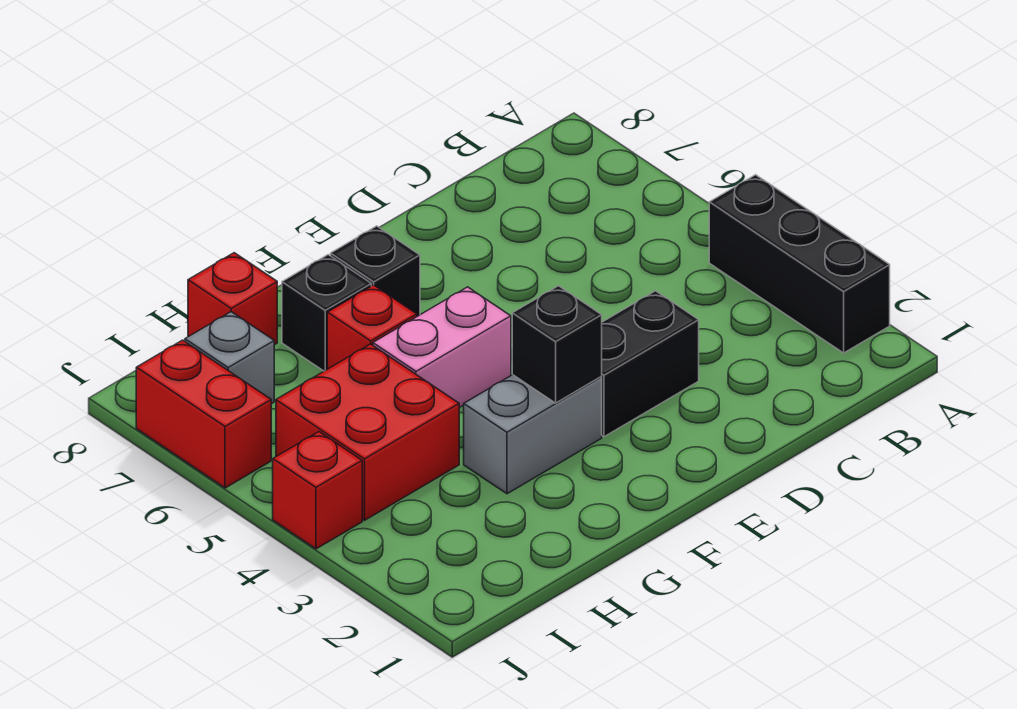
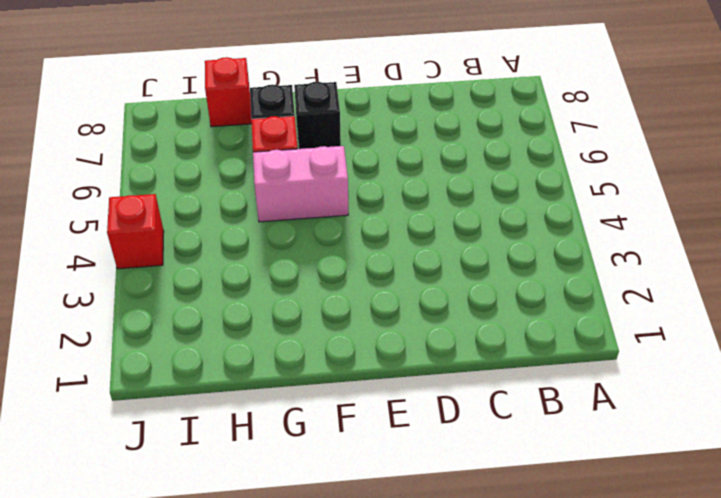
none -> black 1x3 brick [709,175,890,353]
none -> black 1x2 brick [601,291,699,437]
none -> grey 1x2 brick [464,375,602,494]

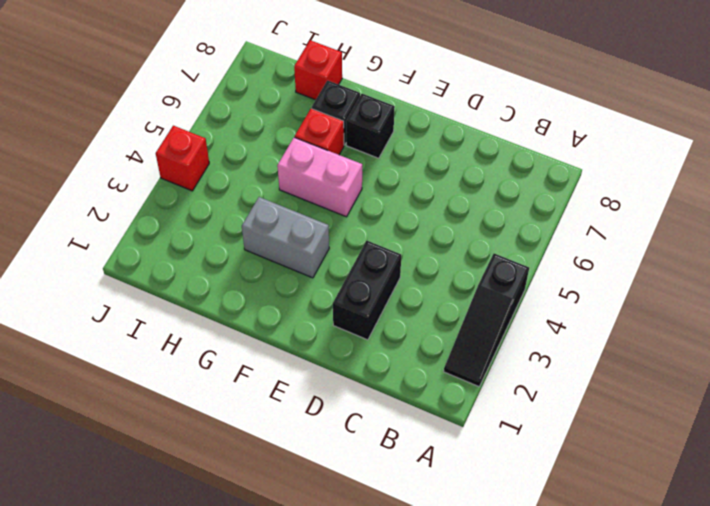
black 1x3 slope [444,254,529,387] -> black 1x3 brick [709,175,890,353]
black 1x2 brick [333,241,401,340] -> black 1x2 brick turned to [601,291,699,437]
none -> red 2x2 brick [276,344,459,520]
none -> grey 1x1 brick [185,312,274,404]
none -> red 1x2 brick [136,340,271,488]

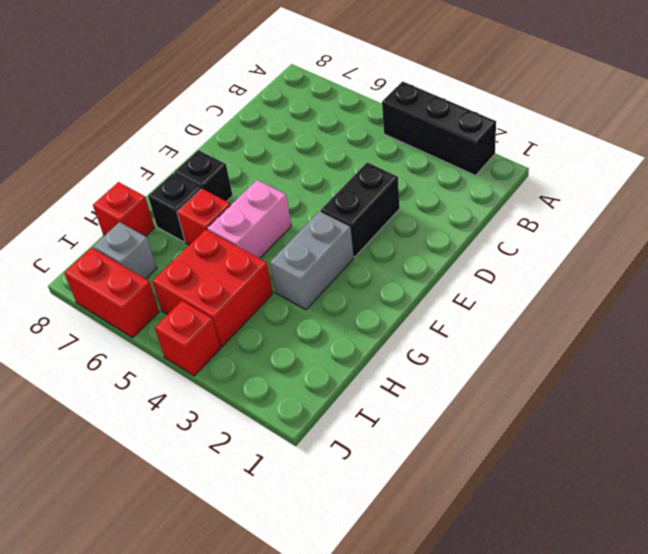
none -> black 1x1 brick [512,286,602,403]

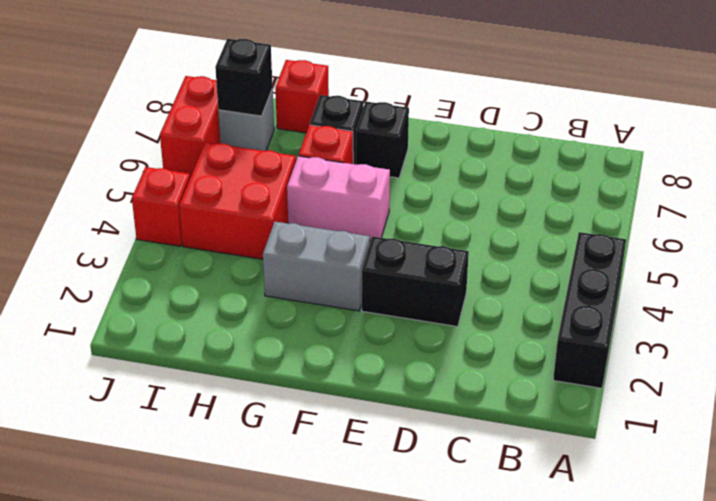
black 1x1 brick [215,39,273,116] -> black 1x1 brick moved to [512,286,602,403]

